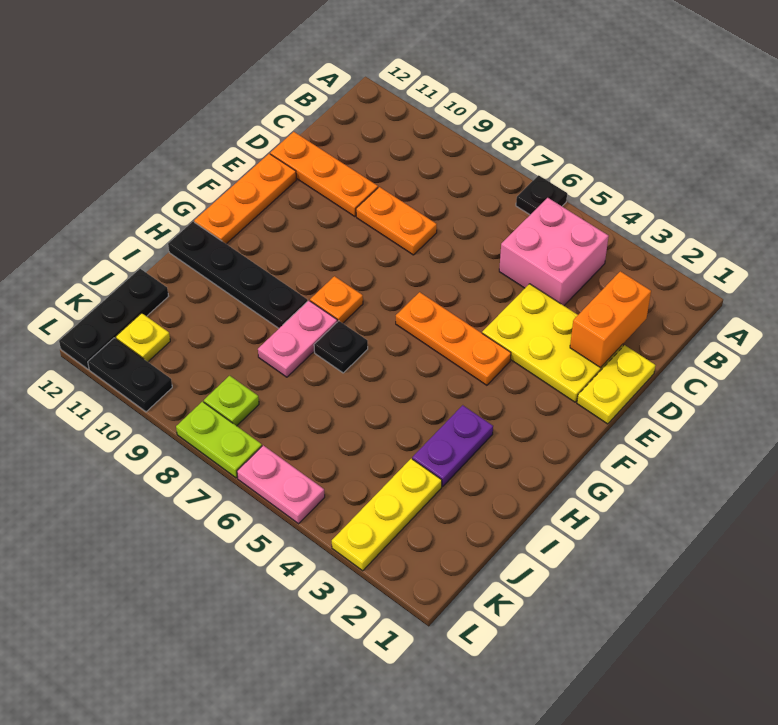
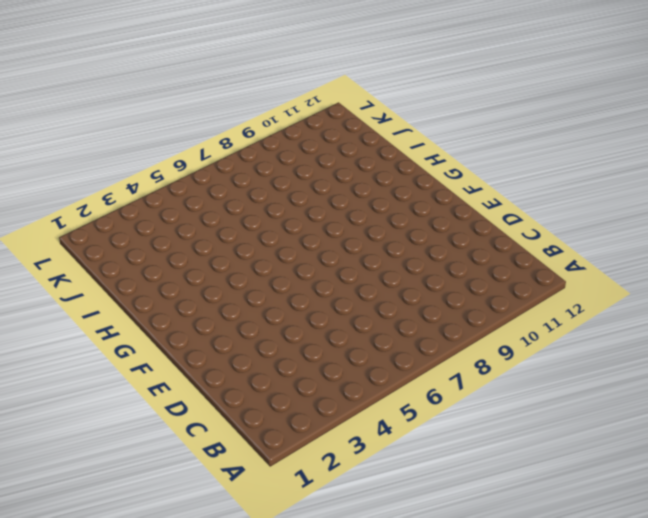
none -> black 1x1 plate [516,175,567,215]
none -> pink 2x2 brick [499,198,609,306]
none -> yellow 1x2 plate [577,345,656,424]

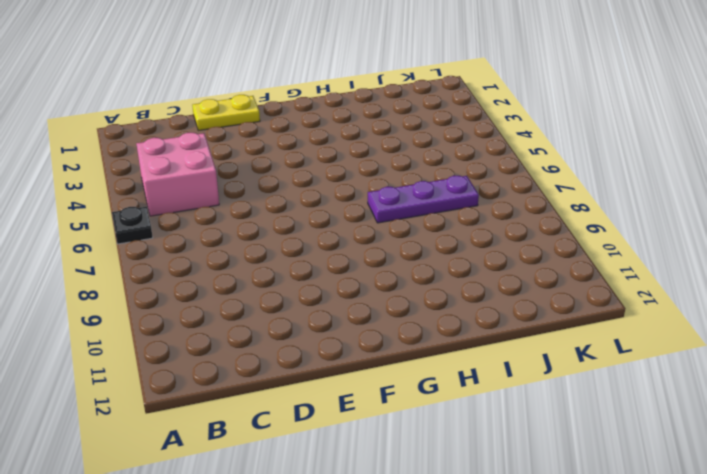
purple 1x3 plate [368,176,479,223] -> black 1x1 plate [314,321,368,373]
none -> yellow 2x3 plate [482,284,623,402]
none -> orange 1x2 plate [356,187,437,255]
none -> orange 1x3 plate [270,132,378,217]

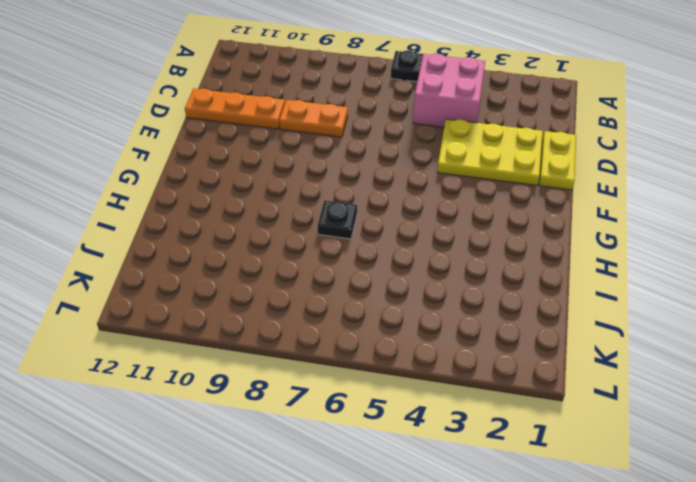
none -> orange 1x3 plate [194,154,296,244]
none -> orange 1x3 plate [396,292,511,385]
none -> orange 1x1 plate [310,276,363,323]

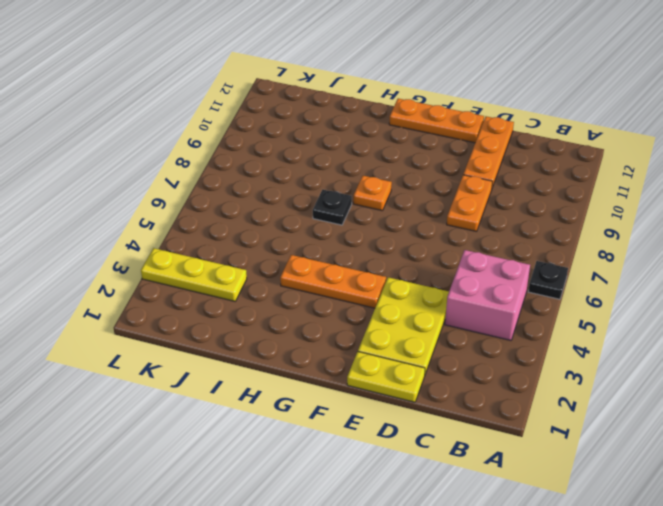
orange 1x3 plate [280,255,386,308] -> orange 1x3 plate turned to [396,292,511,385]
none -> purple 1x2 plate [412,405,493,486]
none -> pink 1x2 plate [258,301,337,377]
none -> black 1x4 plate [168,222,307,328]

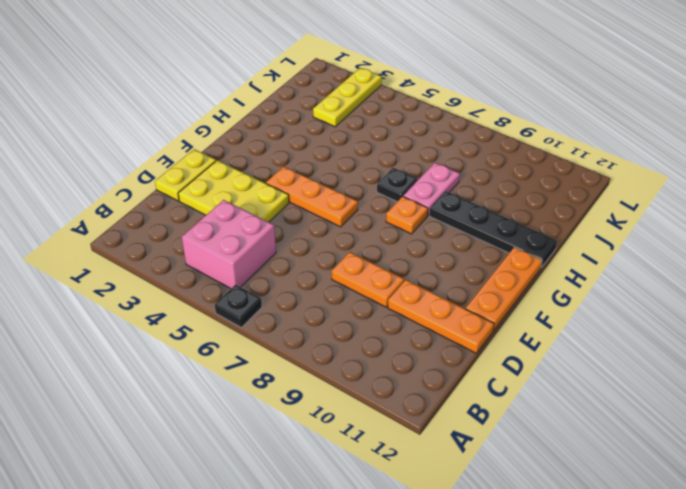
none -> purple 1x2 plate [412,405,493,486]
none -> black 1x3 plate [59,269,168,369]
none -> lime 1x1 plate [204,376,259,426]

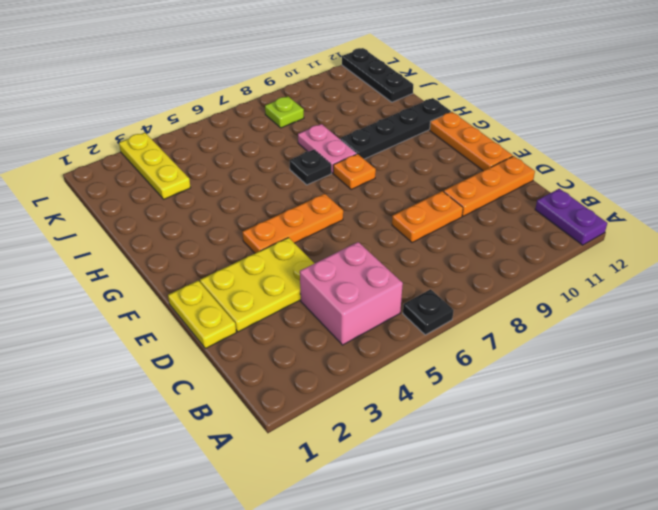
purple 1x2 plate [535,189,607,245] -> purple 1x2 plate moved to [412,405,493,486]
none -> yellow 1x1 plate [116,313,170,362]
none -> pink 1x2 plate [237,445,325,524]
none -> lime 1x2 plate [176,401,262,478]

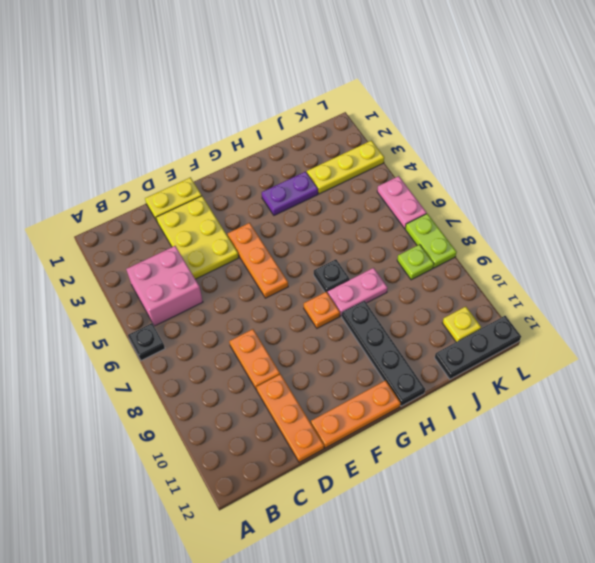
none -> black 1x2 plate [88,338,172,412]
none -> orange 1x2 brick [570,271,651,368]

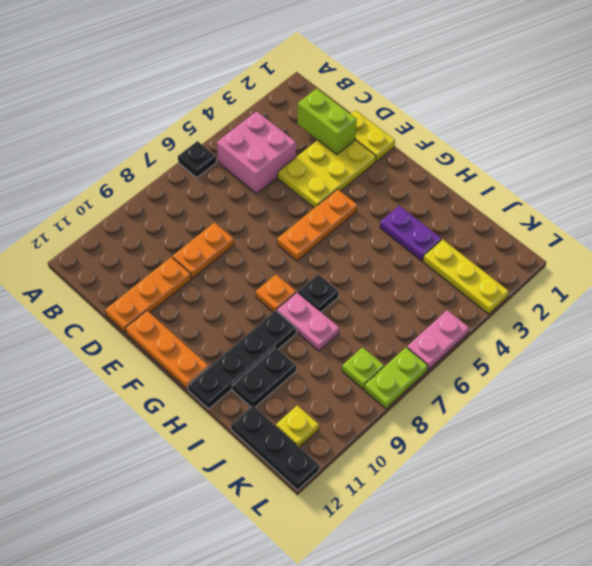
lime 1x2 brick [298,88,357,155] -> orange 1x2 brick [570,271,651,368]
black 1x2 plate [232,348,296,407] -> black 1x2 plate moved to [88,338,172,412]

